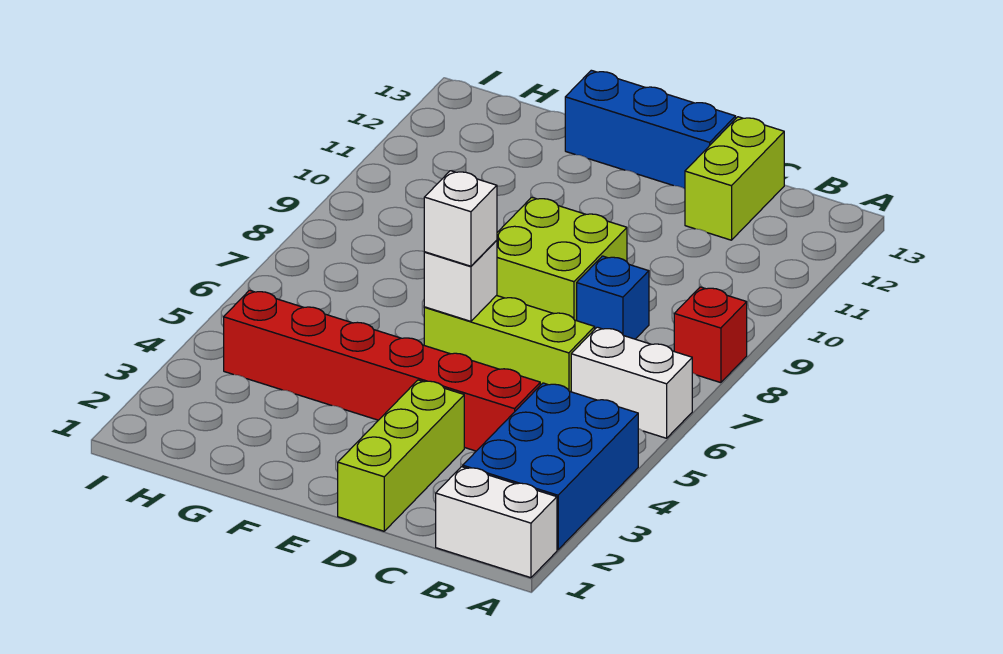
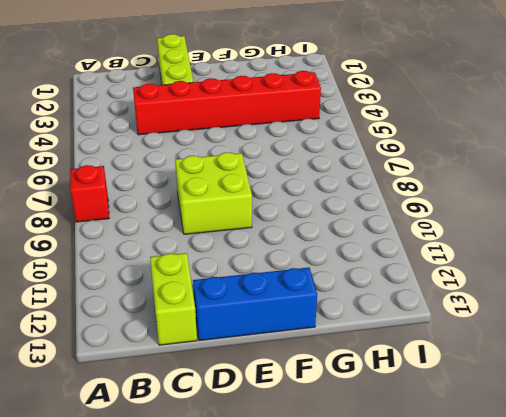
none -> white 1x2 brick [436,467,557,578]
none -> blue 2x3 brick [463,383,638,550]
none -> white 1x2 brick [571,327,692,438]

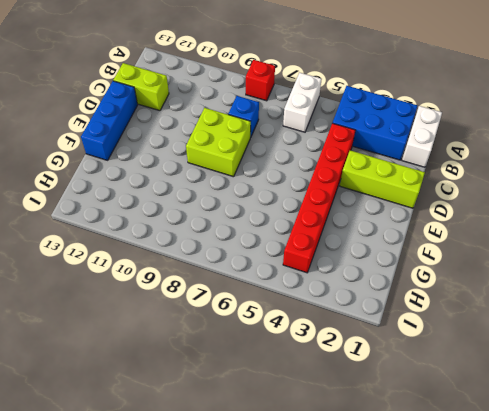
none -> lime 1x3 brick [424,295,595,392]
none -> white 1x1 brick [424,240,497,321]
none -> white 1x1 brick [424,171,497,266]

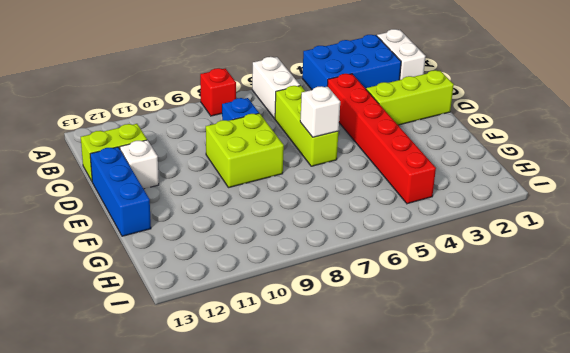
white 1x1 brick [120,140,159,189] -> white 1x1 brick moved to [424,171,497,266]

